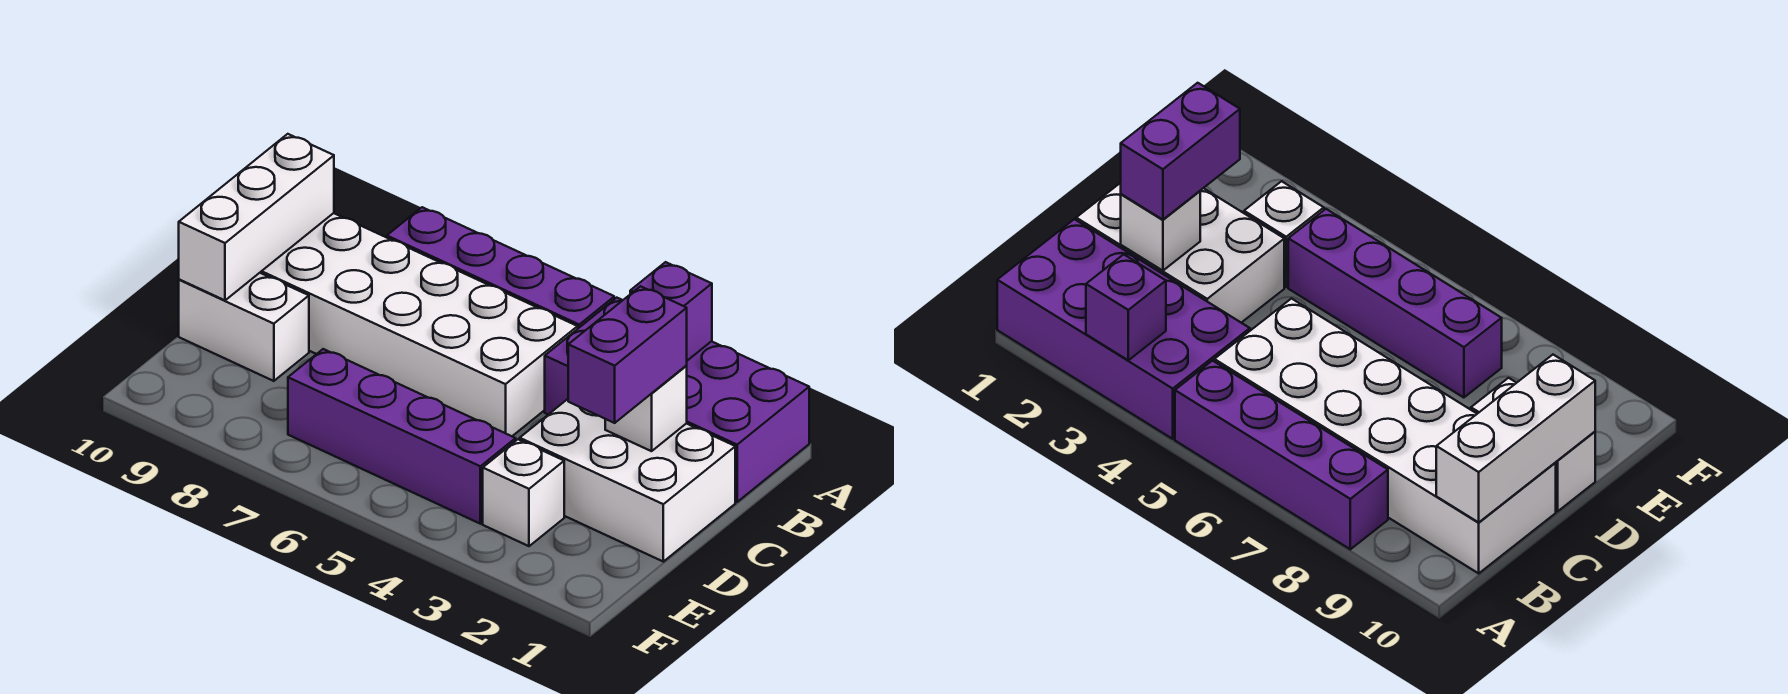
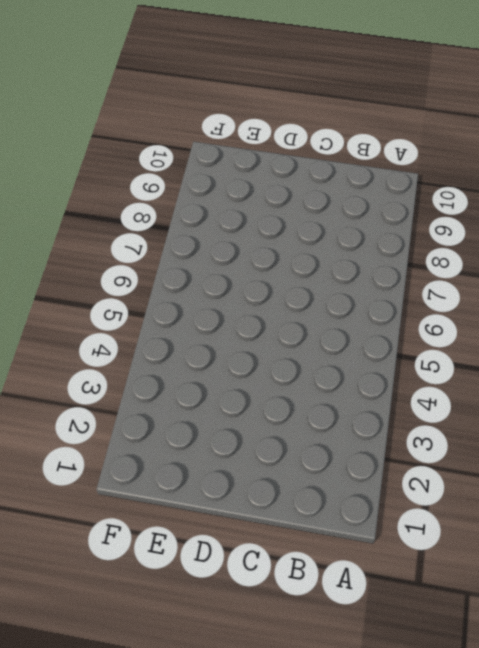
none -> purple 2x4 brick [545,298,809,502]
none -> purple 1x4 brick [387,207,614,328]

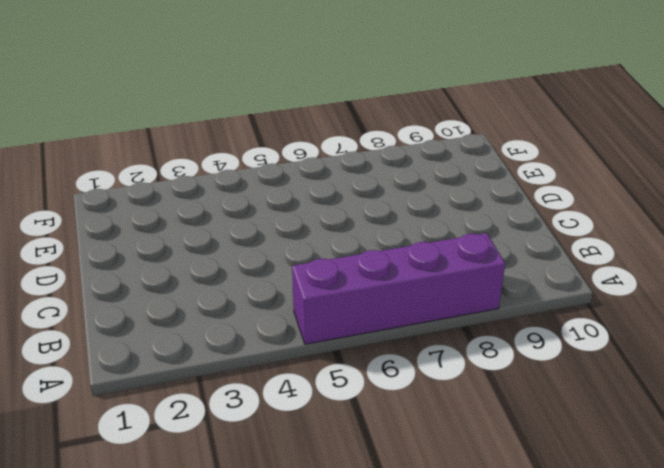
none -> purple 2x4 brick [545,298,809,502]
none -> white 2x6 brick [260,213,578,436]

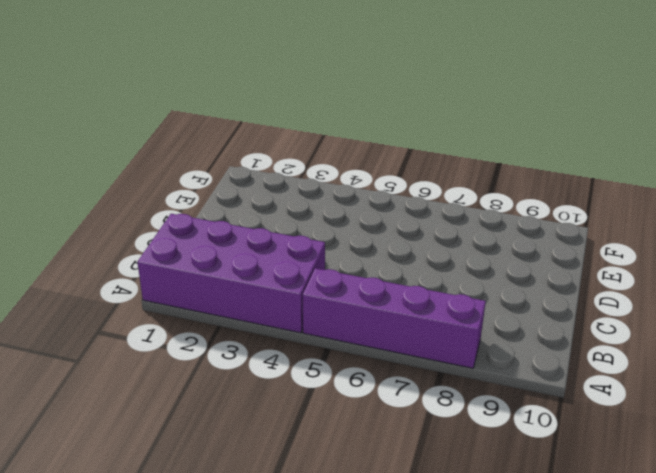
none -> white 2x6 brick [260,213,578,436]
none -> white 2x3 brick [520,399,735,562]

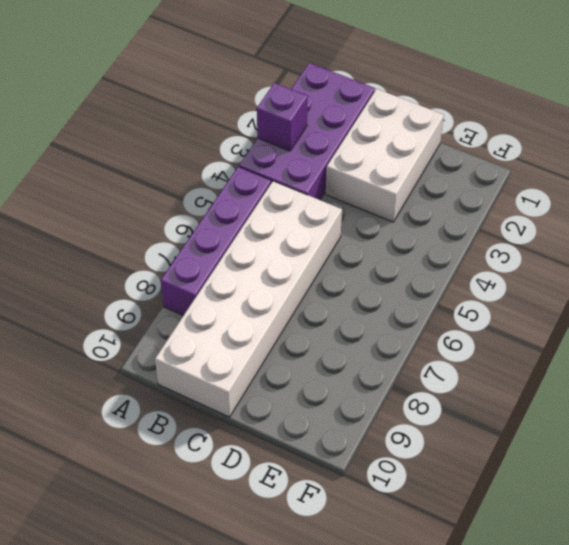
none -> white 1x2 brick [179,273,309,381]
none -> white 1x1 brick [483,439,564,546]

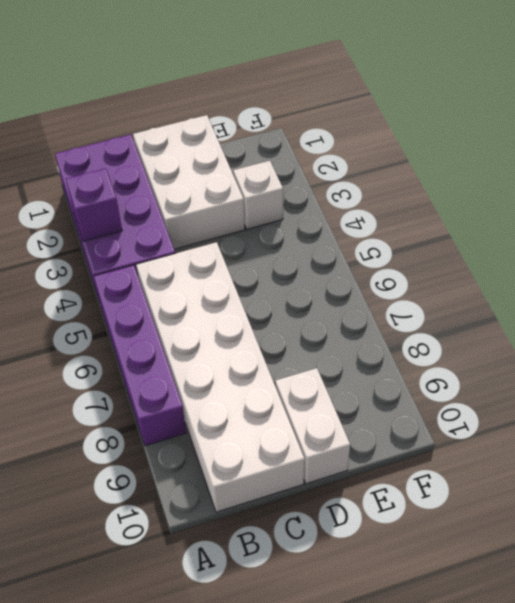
none -> purple 1x4 brick [288,349,516,524]
none -> white 1x3 brick [179,134,334,300]

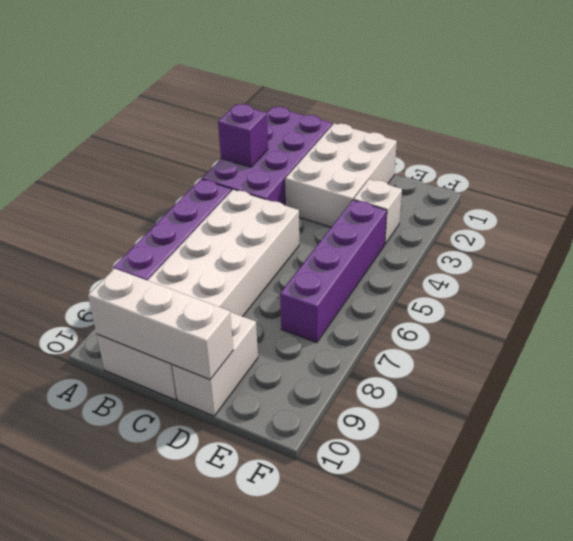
none -> white 1x1 brick [605,366,687,451]
none -> purple 1x2 brick [568,286,687,423]

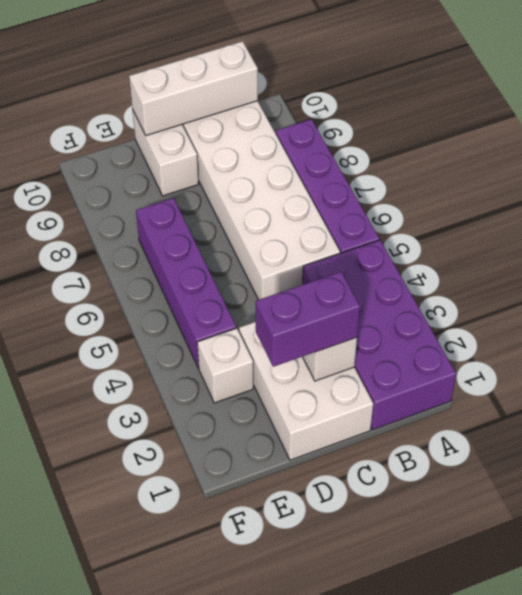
none -> purple 1x1 brick [630,262,712,361]

